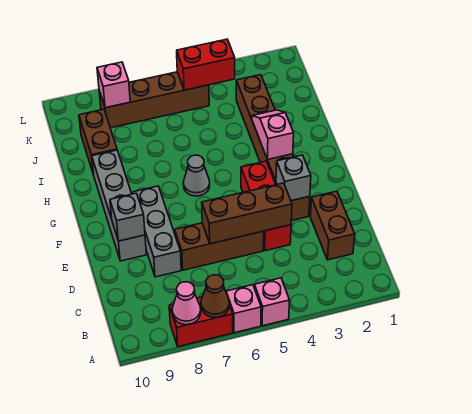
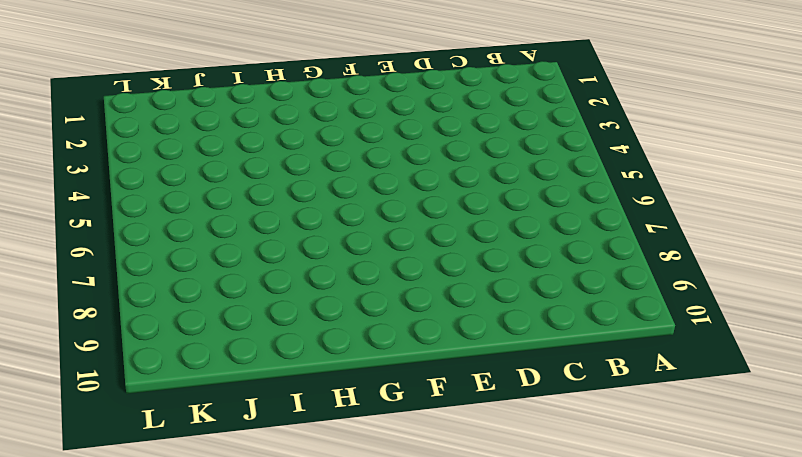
none -> pink 1x1 brick [254,278,290,326]
none -> pink 1x1 brick [226,285,261,333]
none -> red 1x2 brick [169,297,233,347]

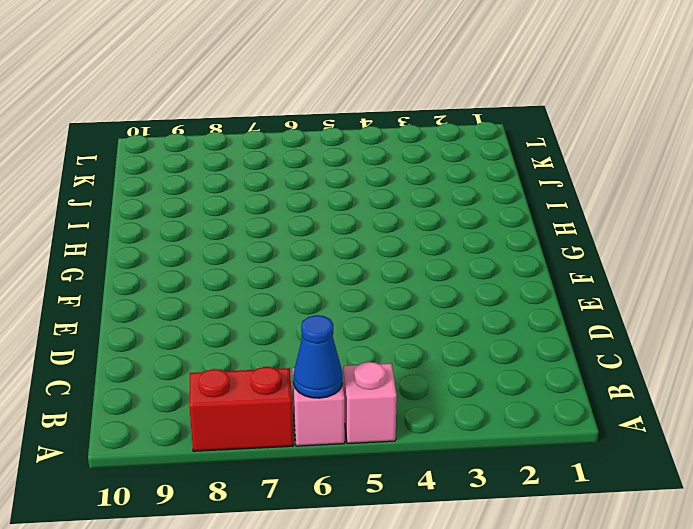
blue 1x1 cone [293,315,343,398] -> none
none -> brown 1x2 brick [310,191,355,260]
none -> red 1x3 brick [241,161,291,251]
none -> brown 1x3 brick [175,223,264,270]

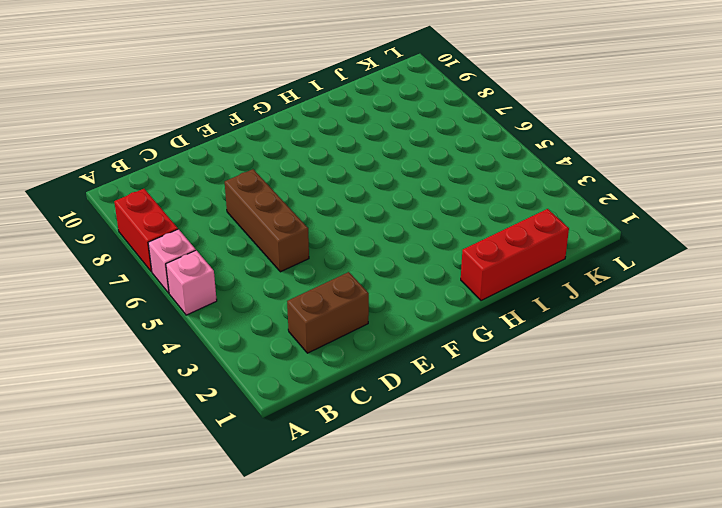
red 1x3 brick [461,209,569,301] -> red 1x3 brick moved to [241,161,291,251]
none -> grey 1x3 brick [133,186,181,277]
none -> brown 1x6 brick [236,75,310,221]
none -> grey 1x4 brick [92,150,146,261]

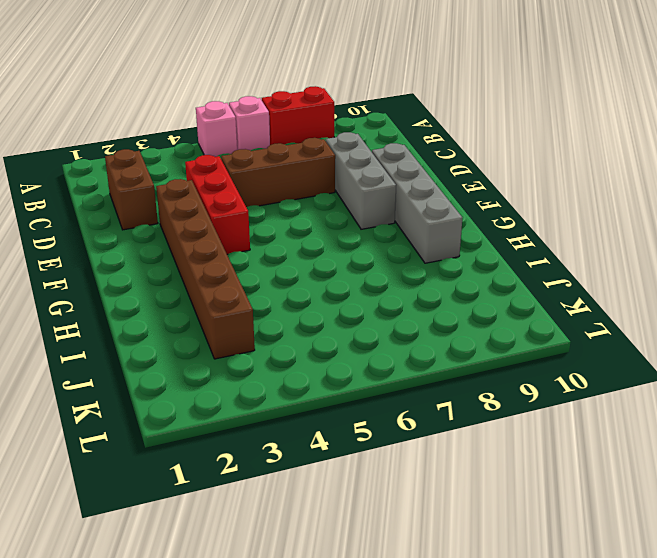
none -> grey 1x1 cone [183,155,210,196]
none -> brown 1x2 brick [79,109,117,175]
none -> brown 1x4 brick [99,72,209,128]

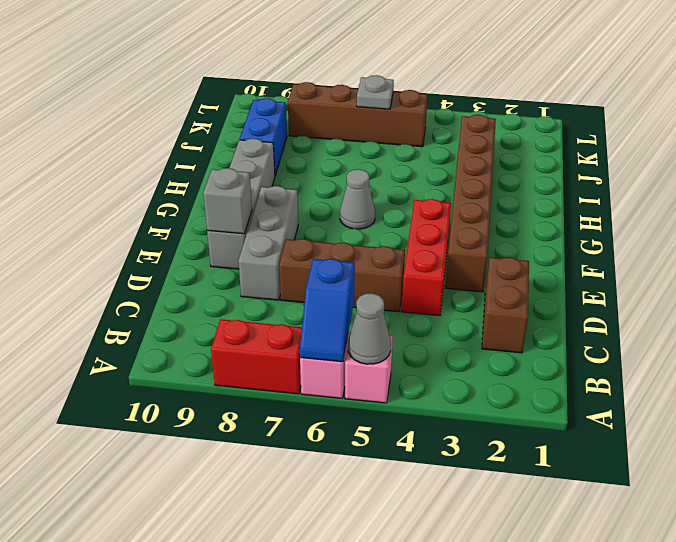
grey 1x1 cone [348,293,391,364] -> none
blue 1x2 slope [300,259,355,362] -> none
blue 1x2 brick [240,98,287,175] -> brown 1x2 brick [79,109,117,175]
grey 1x1 plate [357,75,394,109] -> none
none -> brown 1x1 cone [201,275,229,318]
none -> pink 1x1 cone [172,282,201,325]
none -> brown 1x3 brick [202,183,292,244]

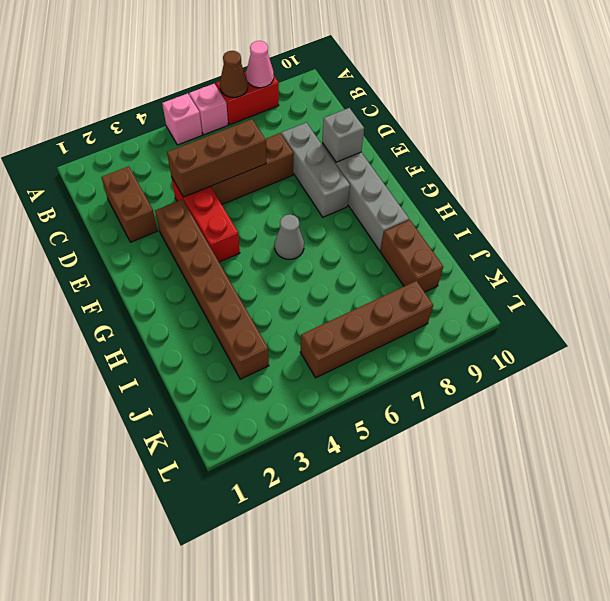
none -> grey 1x1 brick [276,155,311,201]
none -> pink 1x2 slope [252,110,294,160]
none -> red 1x2 brick [177,39,235,90]

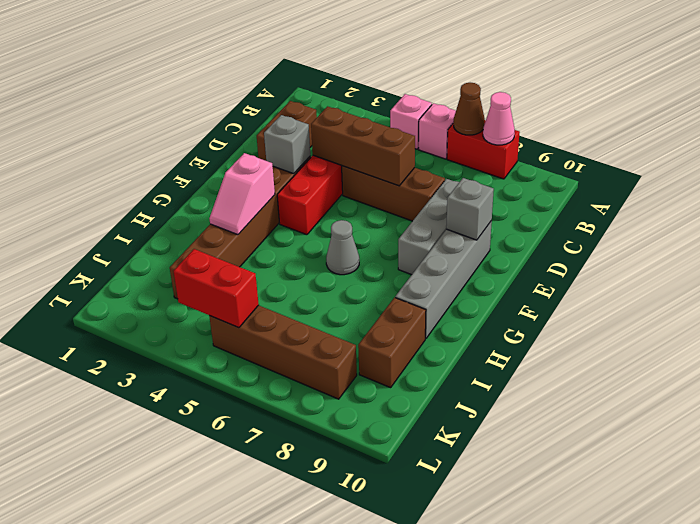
none -> pink 1x1 brick [97,62,130,108]

